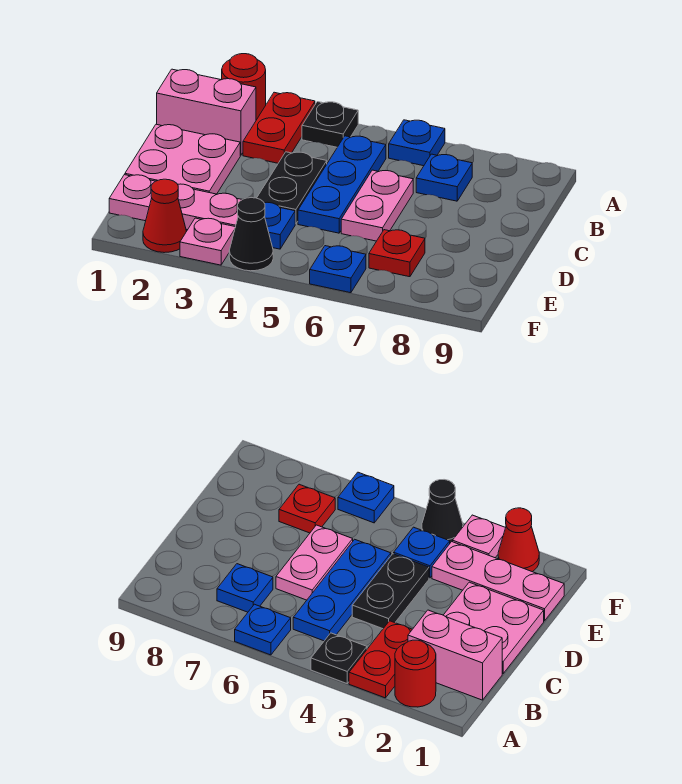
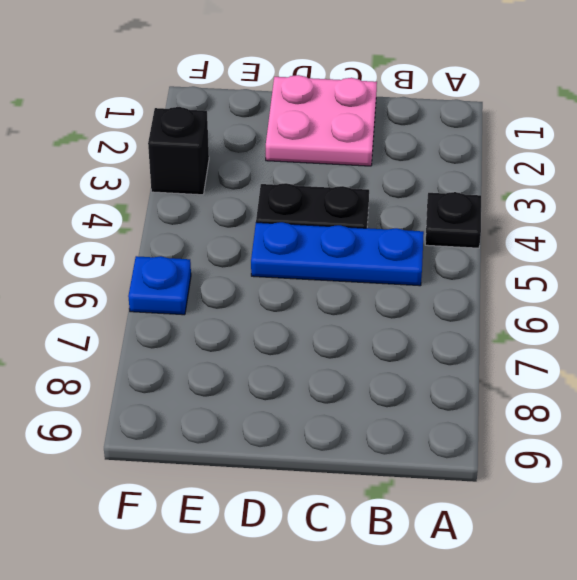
black 1x1 brick [148,107,209,195] -> pink 1x1 plate [180,218,235,265]
none -> red 1x1 round brick [222,54,266,120]
none -> red 1x2 plate [243,92,315,163]
none -> blue 1x1 plate [389,120,445,166]

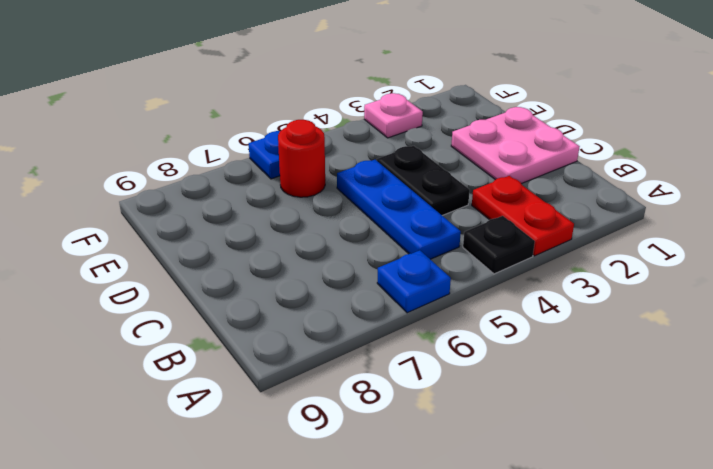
red 1x1 round brick [278,120,325,197] -> red 1x1 round brick moved to [222,54,266,120]
none -> pink 1x2 brick [157,69,256,155]
none -> blue 1x1 plate [416,154,472,201]
none -> pink 1x2 plate [341,170,413,241]

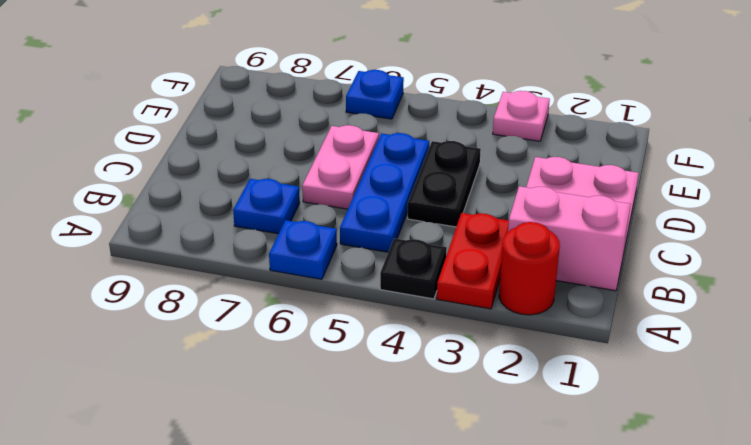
none -> pink 1x3 plate [109,175,242,230]
none -> blue 1x1 plate [264,202,295,249]
none -> red 1x1 plate [369,230,425,277]

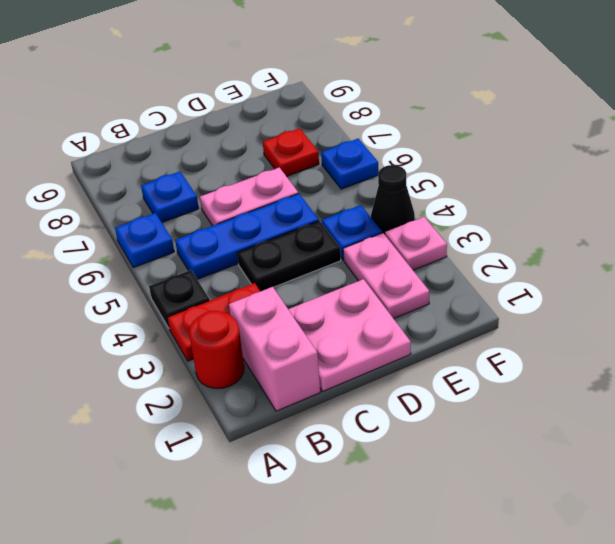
pink 1x2 plate [343,233,429,319] -> pink 1x3 plate [109,175,242,230]
none -> red 1x1 cone [143,179,186,253]

